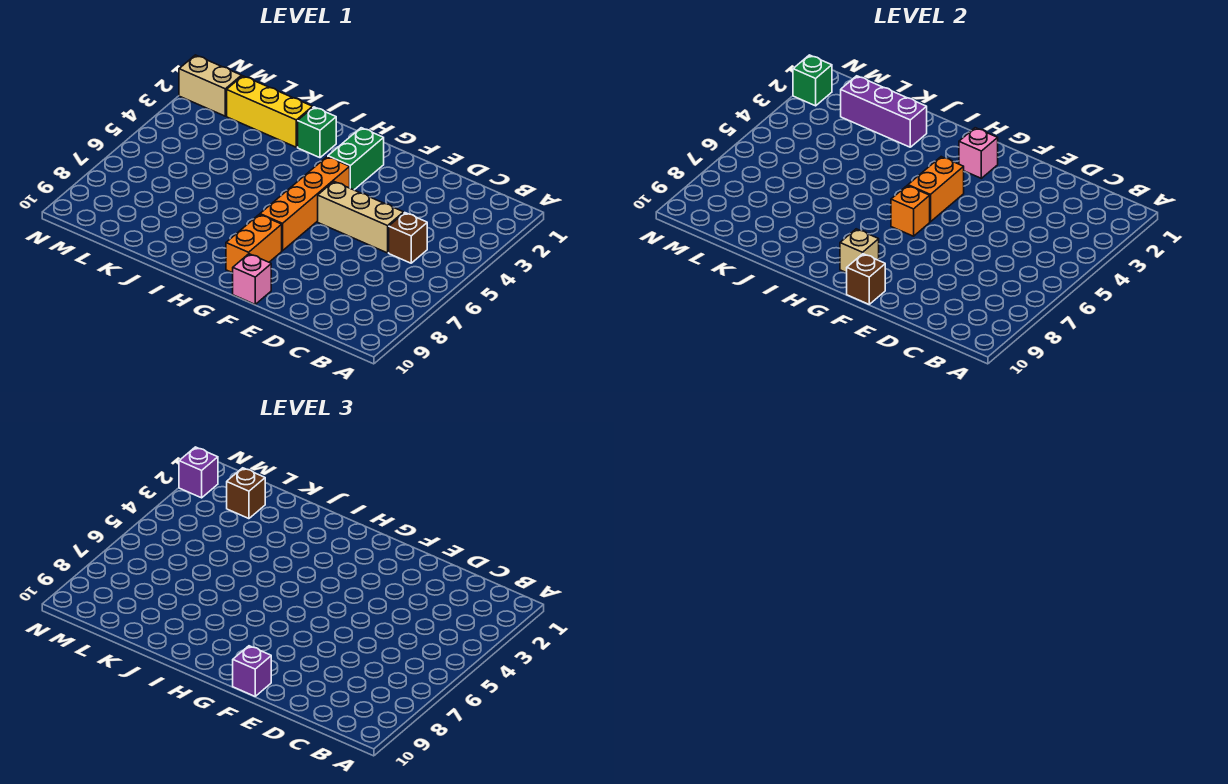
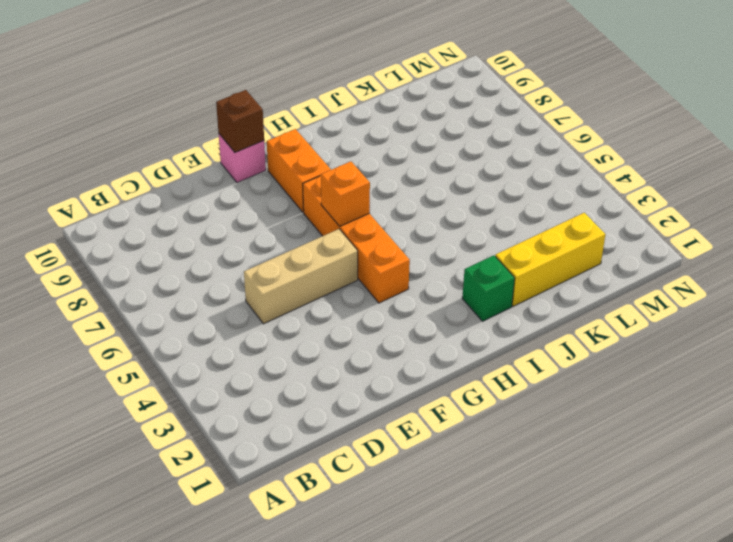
none -> brown 1x1 brick [389,213,427,263]
none -> green 1x2 brick [328,128,384,190]
none -> tan 1x2 brick [179,55,242,116]

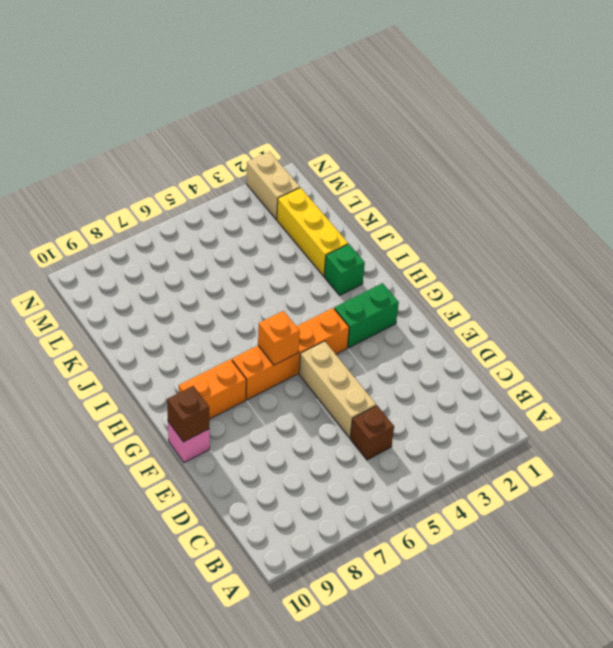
none -> pink 1x1 brick [959,128,998,178]
none -> orange 1x2 brick [908,157,964,222]
none -> tan 1x1 brick [840,229,879,273]

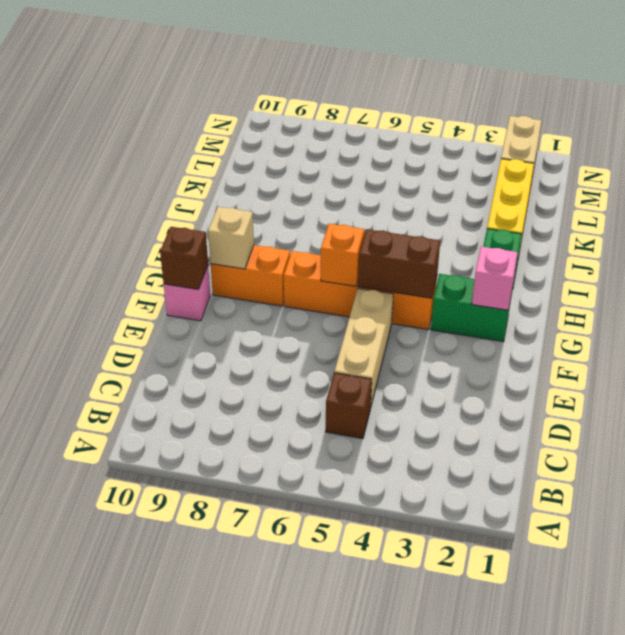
brown 1x2 brick [358,229,440,298] -> orange 1x2 brick [908,157,964,222]
none -> purple 1x3 brick [841,76,927,147]
none -> green 1x1 brick [793,55,832,106]
none -> purple 1x1 brick [233,646,271,696]

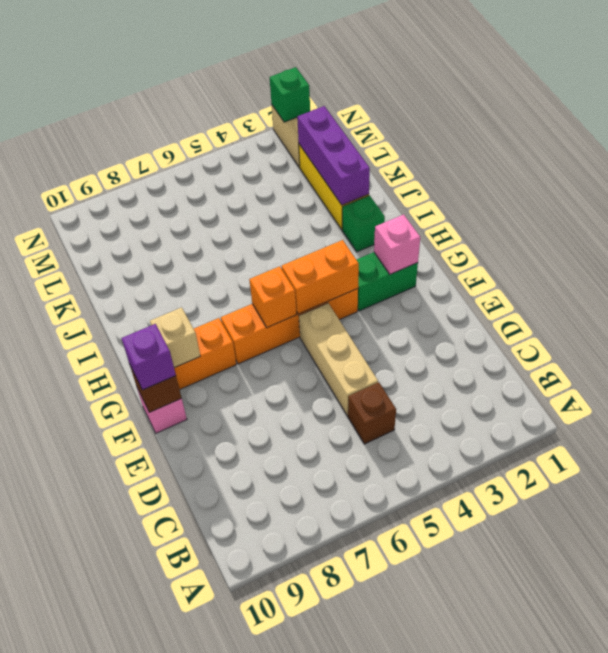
none -> brown 1x1 brick [227,468,265,519]
none -> purple 1x1 brick [179,447,218,498]

